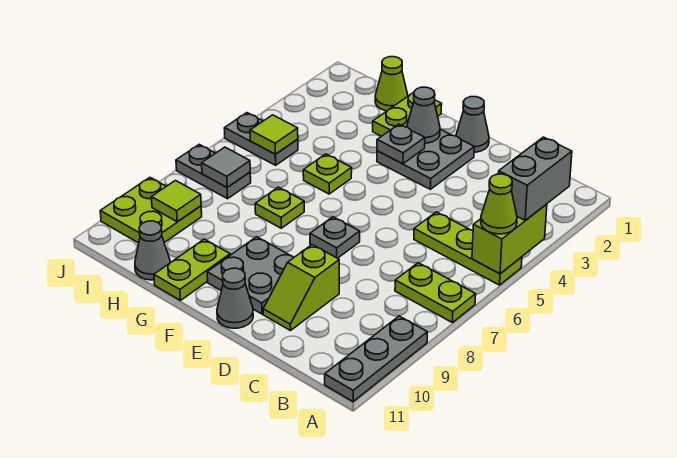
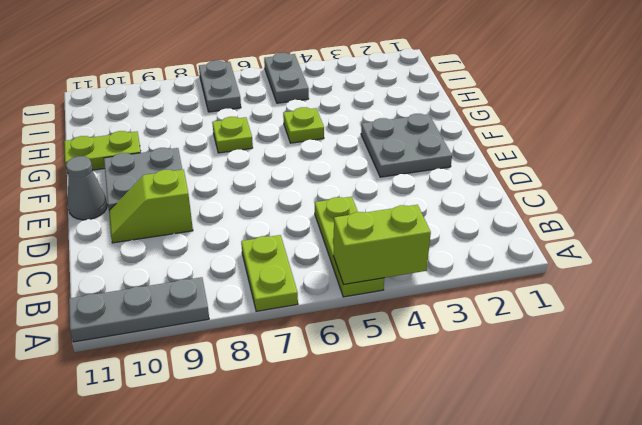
none -> grey 1x1 cone [456,97,489,152]
none -> grey 1x1 plate [310,217,360,258]
none -> lime 1x2 plate [373,92,442,136]

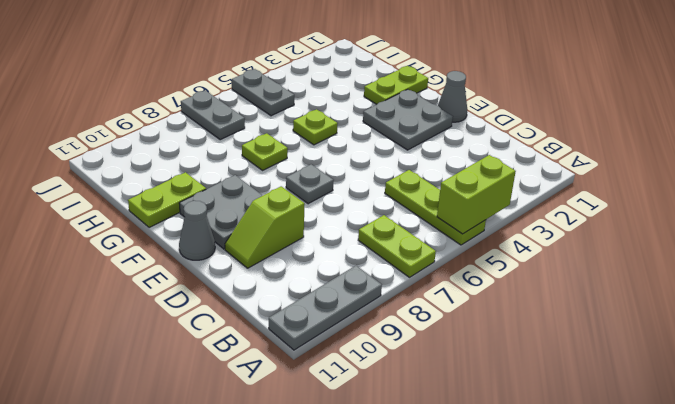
none -> lime 1x1 cone [375,57,408,111]
none -> grey 1x1 cone [135,221,170,280]
none -> lime 2x2 plate [100,178,202,243]

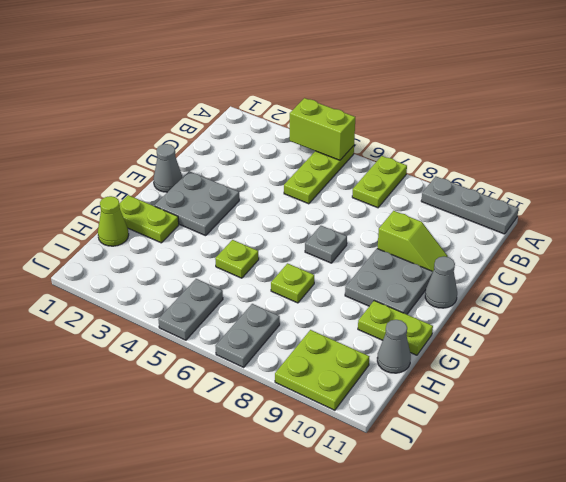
none -> grey 1x1 cone [407,87,440,143]
none -> grey 1x1 plate [377,124,425,164]
none -> lime 1x1 tile [250,115,298,154]

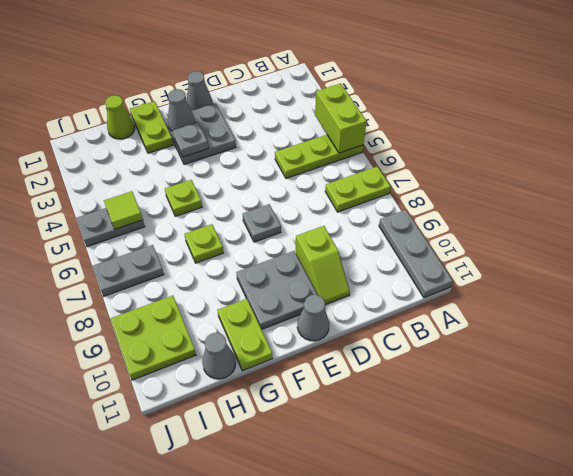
none -> grey 1x1 tile [202,147,250,187]
none -> lime 1x1 tile [151,181,201,222]
none -> grey 1x2 brick [498,137,572,220]

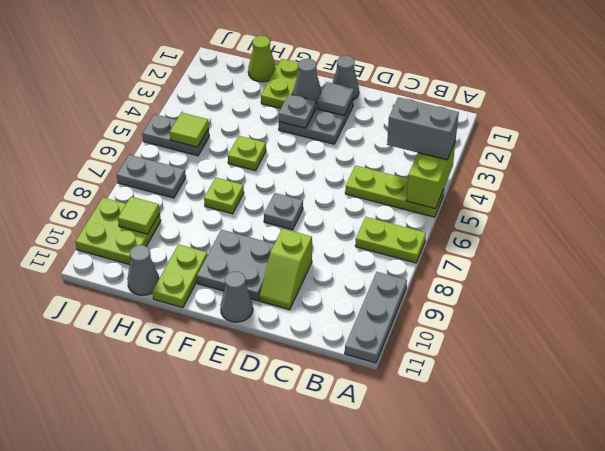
grey 1x2 brick [387,97,459,160] -> grey 1x2 brick turned to [498,137,572,220]
grey 1x1 tile [317,82,354,116] -> grey 1x1 tile moved to [202,147,250,187]
none -> lime 1x1 cone [481,174,517,234]

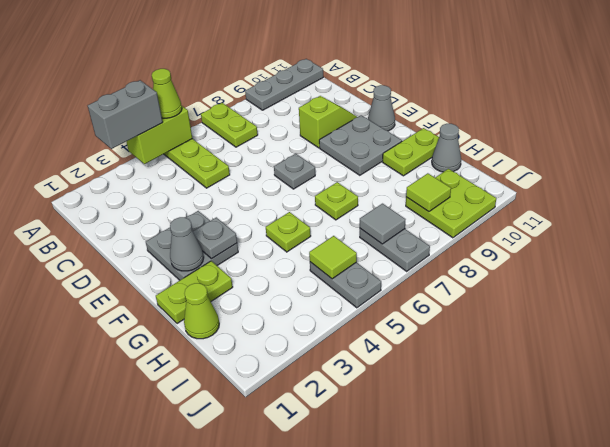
none -> grey 1x1 cone [456,97,489,152]

